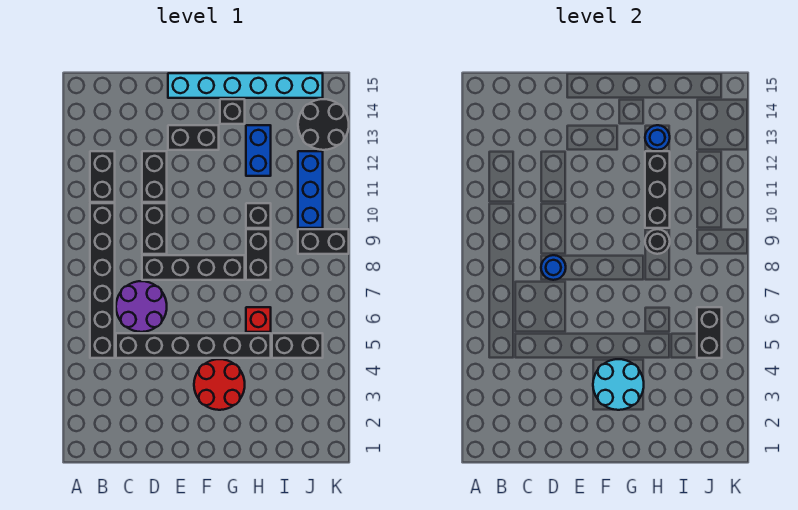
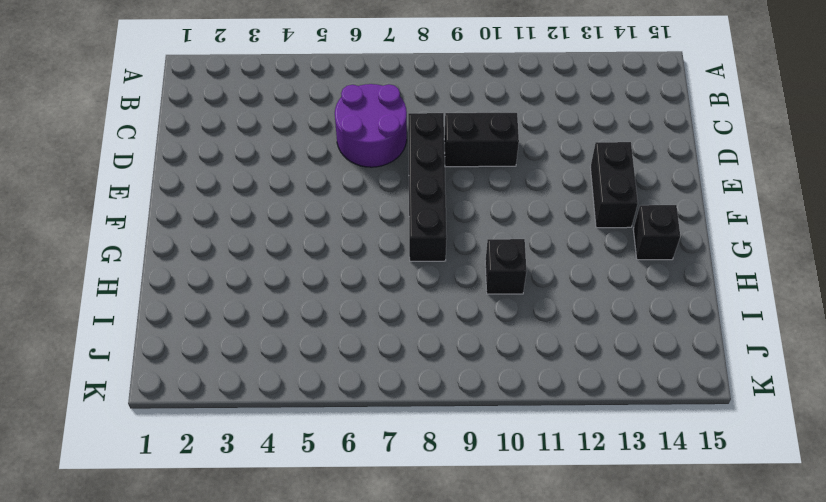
none -> black 1x6 brick [90,203,115,358]
none -> black 1x2 brick [90,151,115,202]
none -> black 1x6 brick [116,333,271,358]

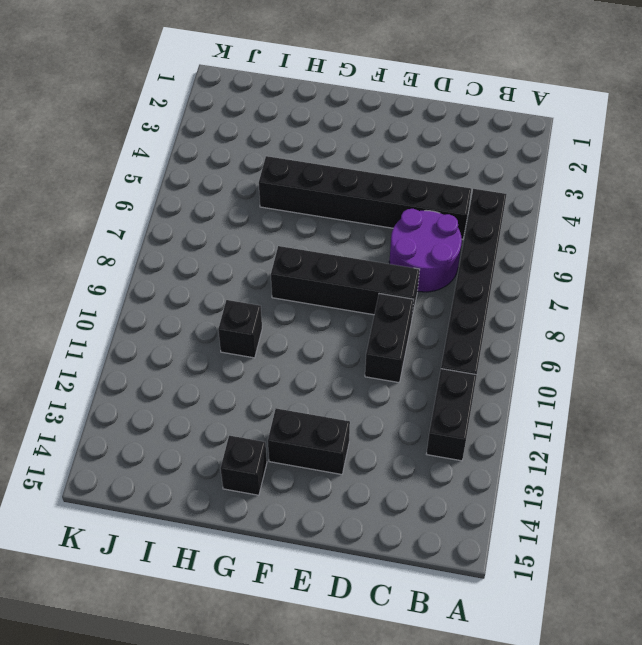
none -> black 1x2 brick [142,151,167,202]
none -> cyan 1x6 brick [168,73,323,98]
none -> red 2x2 round brick [194,359,245,410]

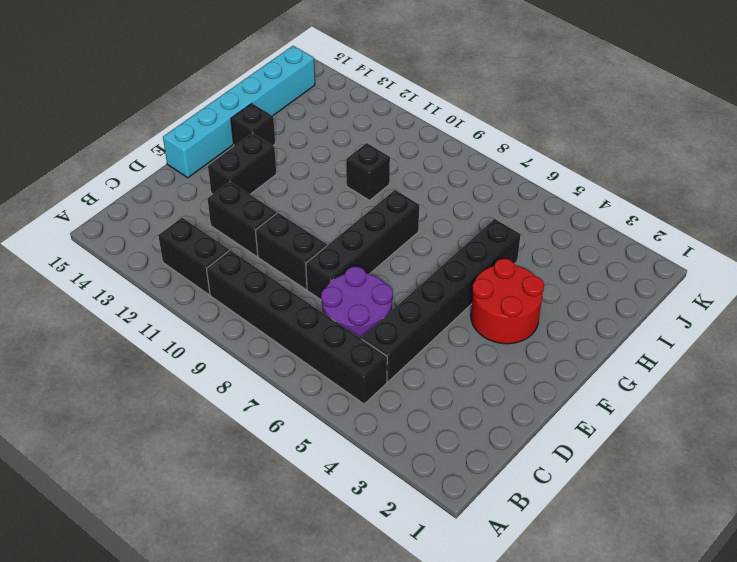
none -> red 1x1 brick [246,307,271,332]
none -> black 1x2 brick [246,229,271,280]
none -> blue 1x2 brick [246,125,271,176]

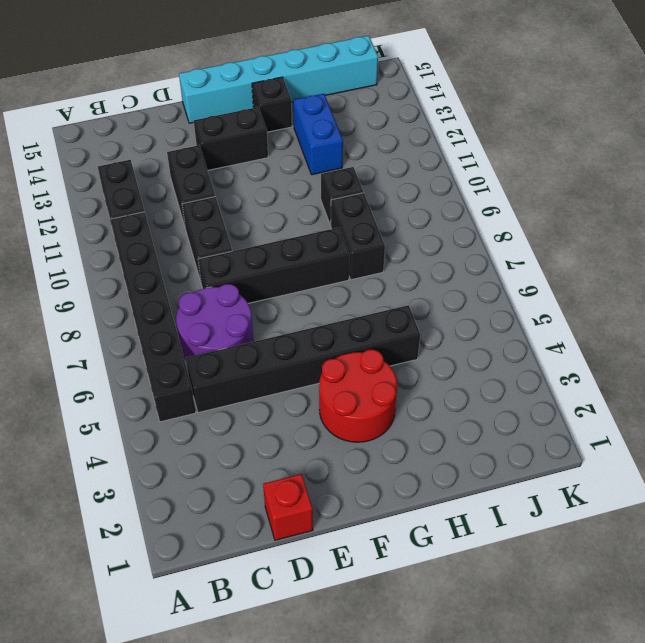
red 1x1 brick [263,474,313,540] -> red 1x1 brick moved to [246,307,271,332]
none -> black 1x2 brick [272,333,323,358]
none -> black 1x2 brick [298,229,349,254]
none -> blue 1x3 brick [298,151,323,228]

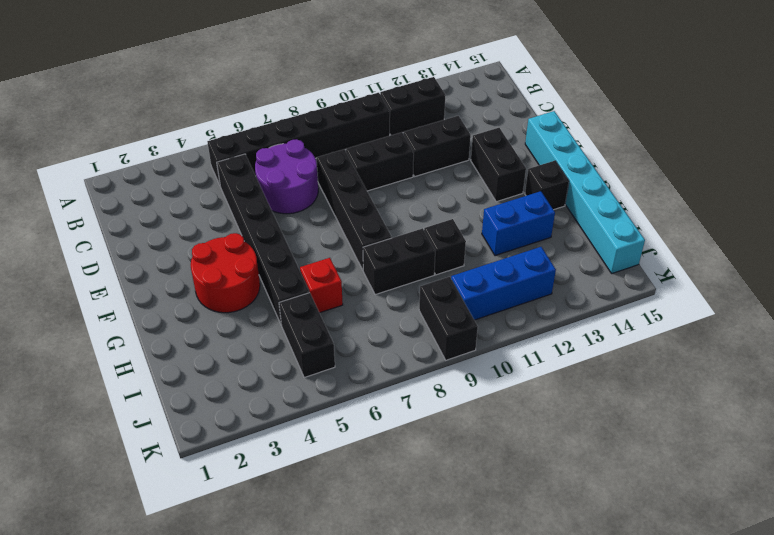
none -> black 2x2 round brick [298,99,349,150]
none -> blue 1x1 round brick [541,255,566,280]
none -> cyan 2x2 round brick [593,359,644,410]

